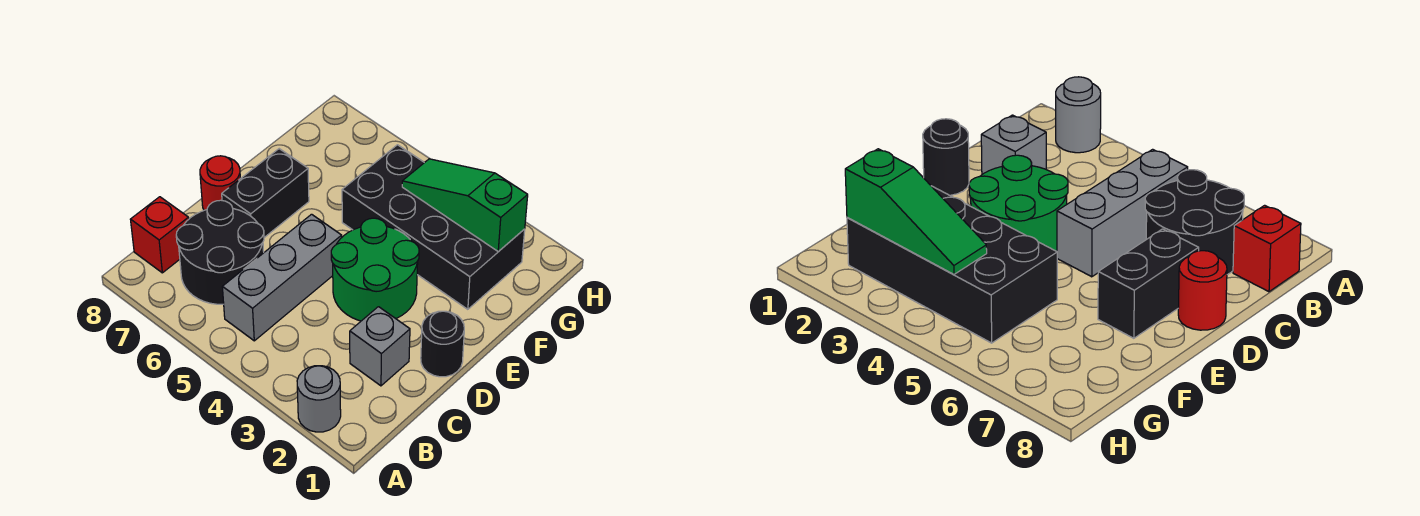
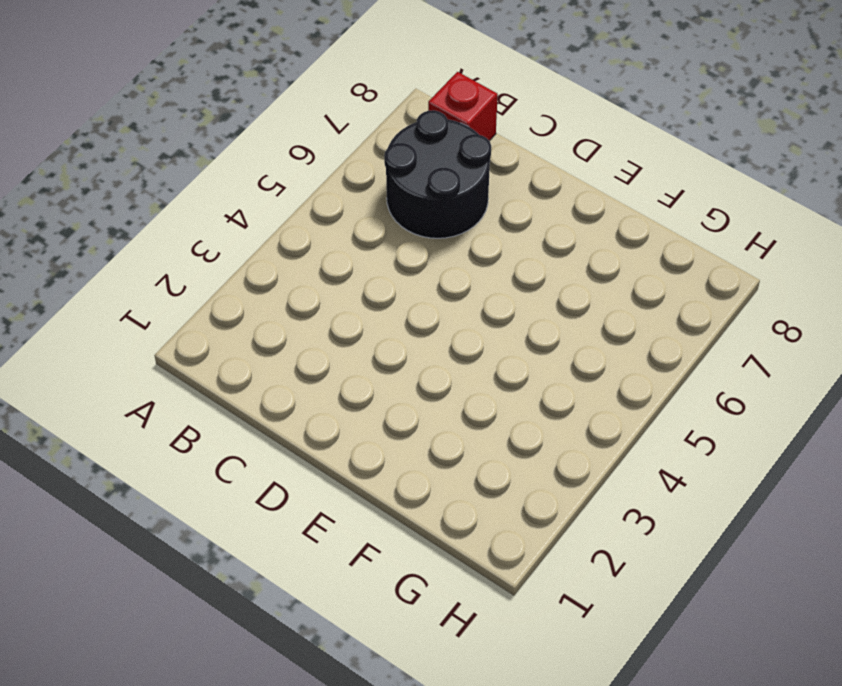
none -> grey 1x1 round brick [297,366,341,432]
none -> grey 1x3 brick [223,214,342,341]

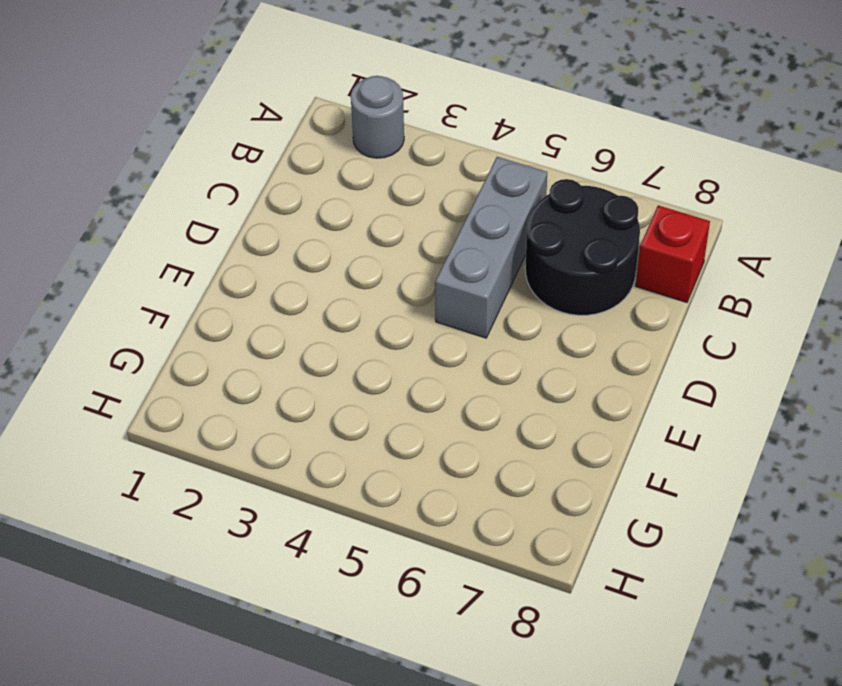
none -> grey 1x1 brick [350,307,410,386]
none -> black 1x1 round brick [421,311,464,377]

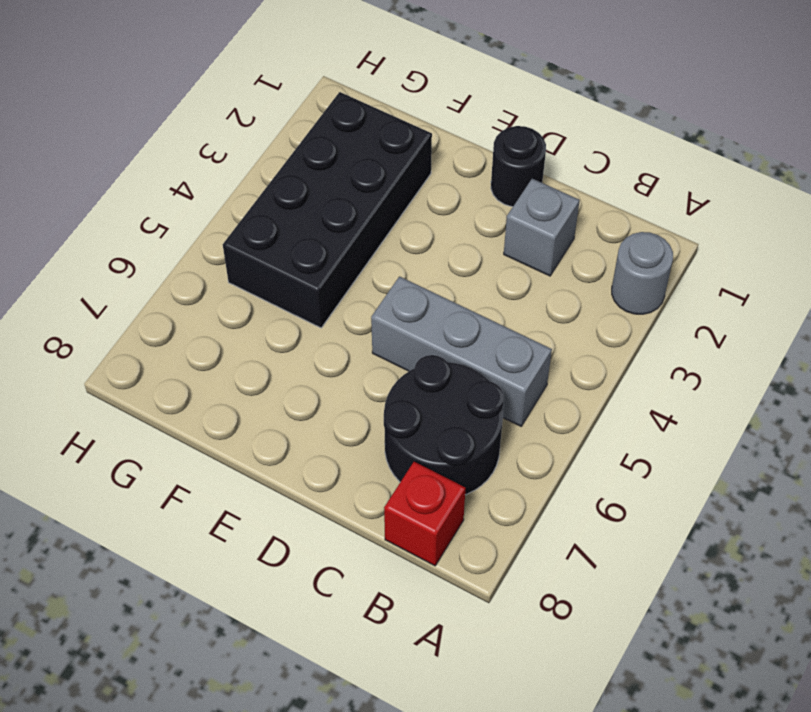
none -> green 2x2 round brick [331,218,419,321]
none -> black 1x2 brick [222,149,309,237]

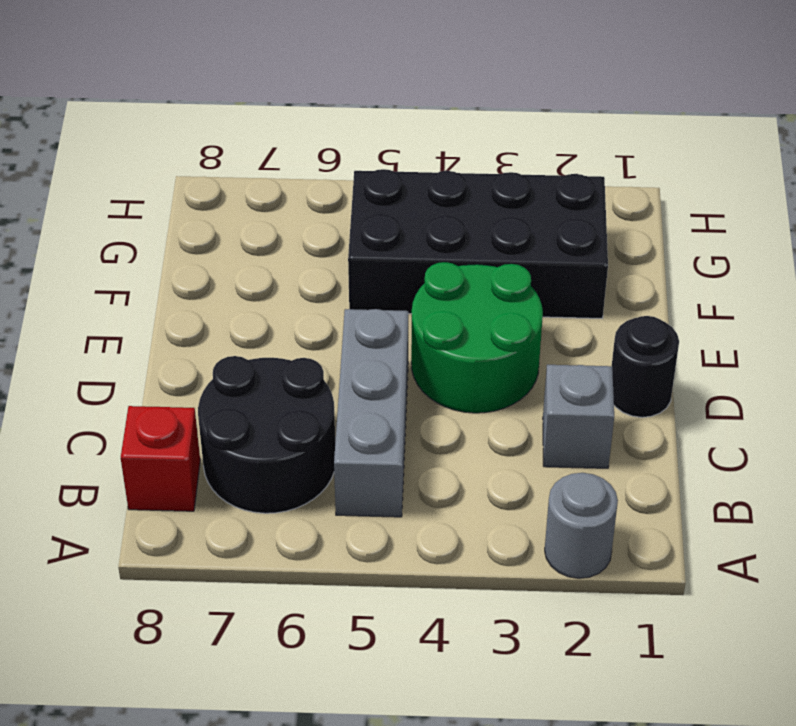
none -> black 1x2 brick [222,149,309,237]
none -> red 1x1 round brick [200,156,240,210]

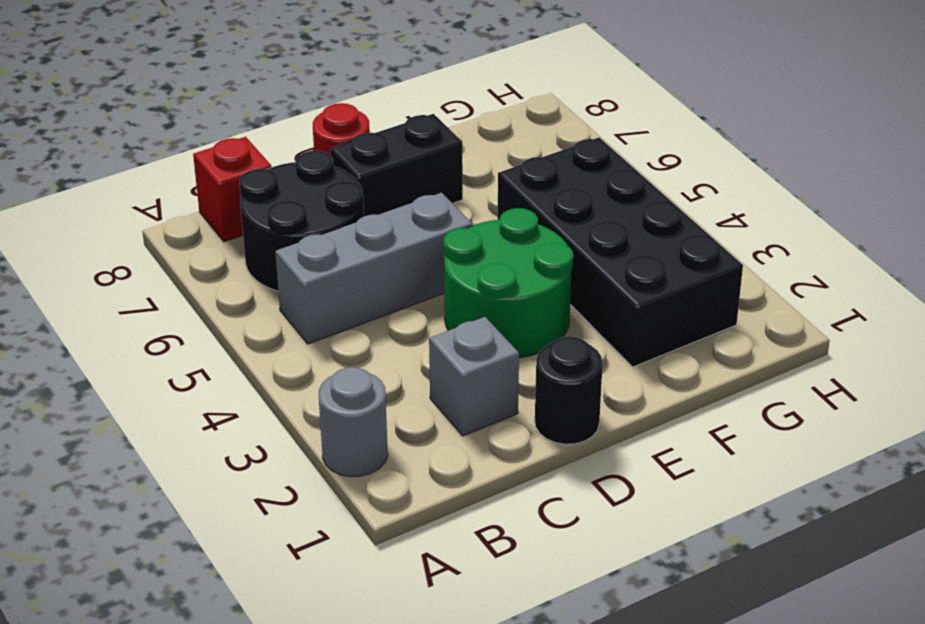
none -> green 1x3 slope [402,159,528,252]

